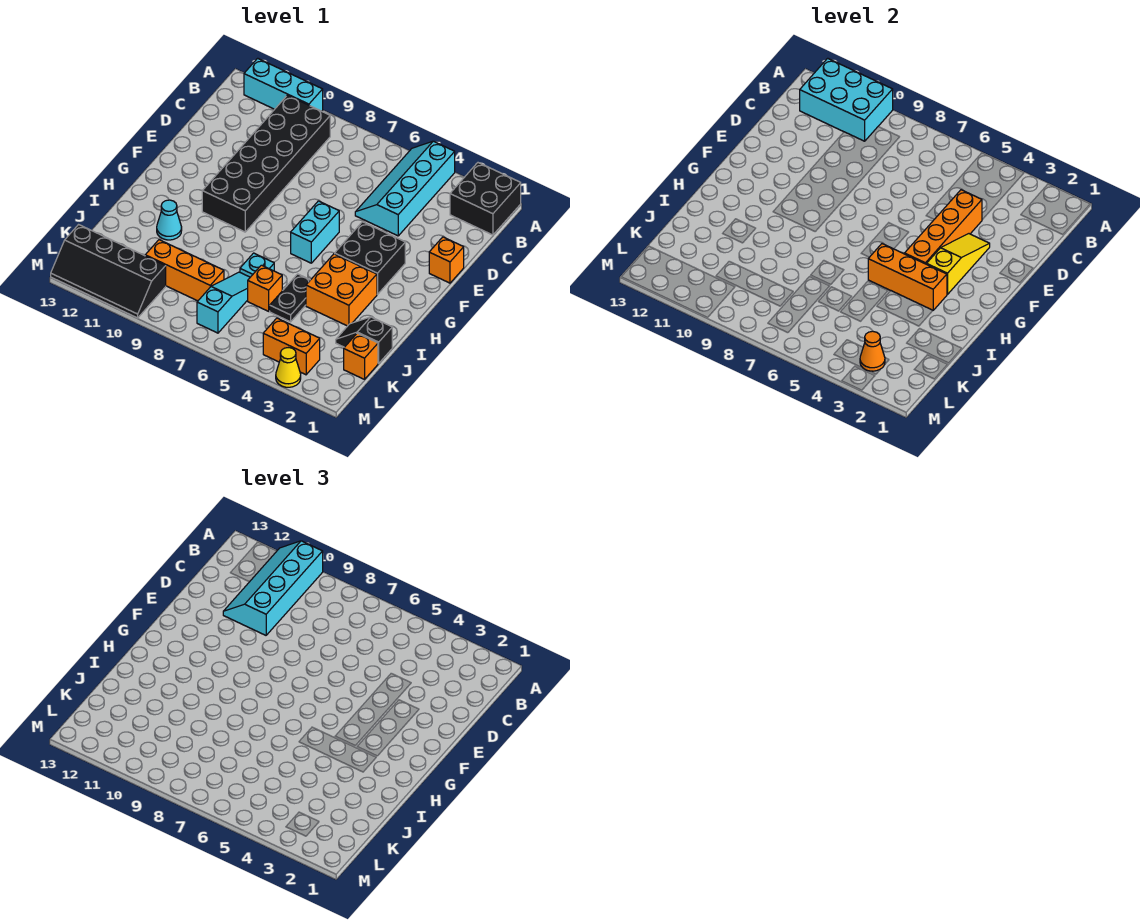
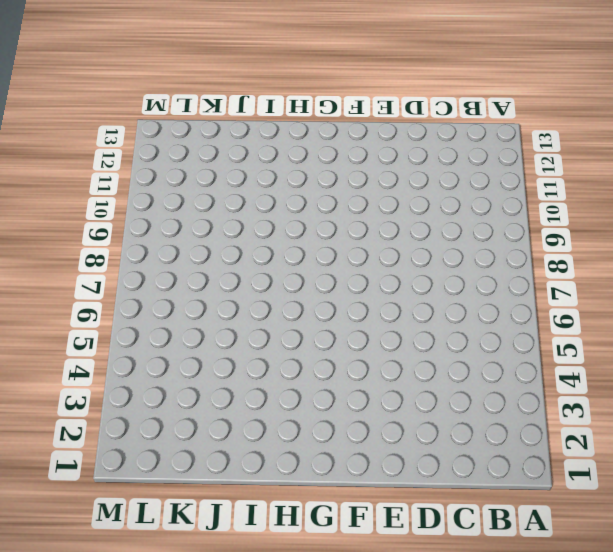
none -> black 2x2 brick [450,163,521,235]
none -> cyan 2x4 slope [355,141,455,236]
none -> cyan 1x3 brick [244,58,323,111]

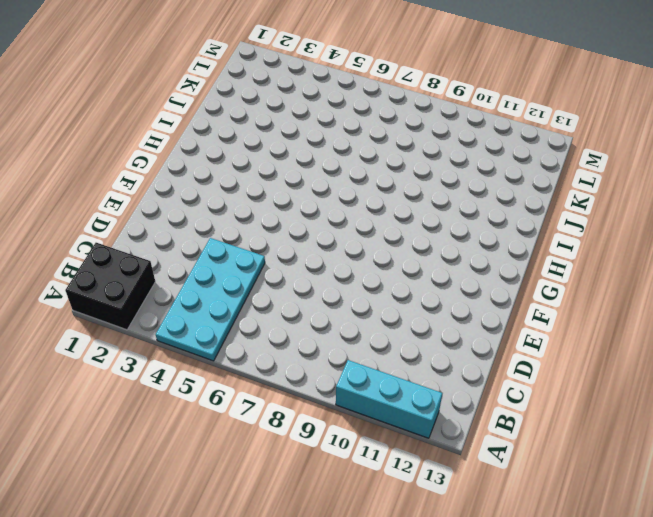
cyan 2x4 plate [156,238,265,361] -> cyan 2x4 slope [355,141,455,236]
none -> black 2x6 brick [202,95,330,232]
none -> orange 1x1 brick [429,237,464,283]
none -> black 2x2 brick [335,222,405,294]

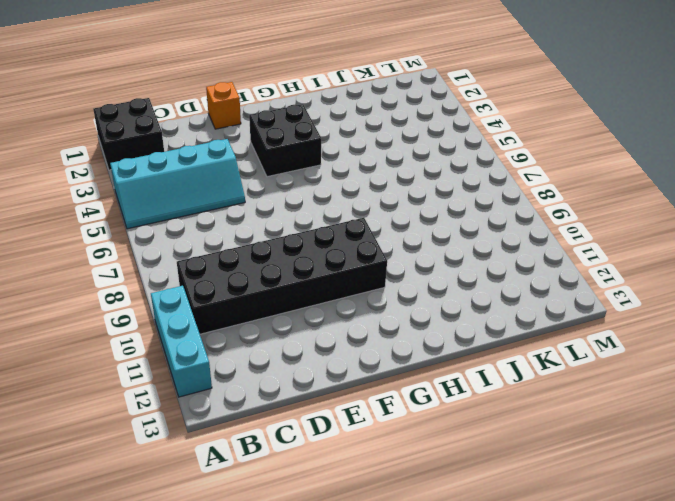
none -> cyan 1x2 brick [291,201,339,263]
none -> orange 2x2 brick [306,254,377,326]
none -> black 1x2 plate [270,274,310,322]

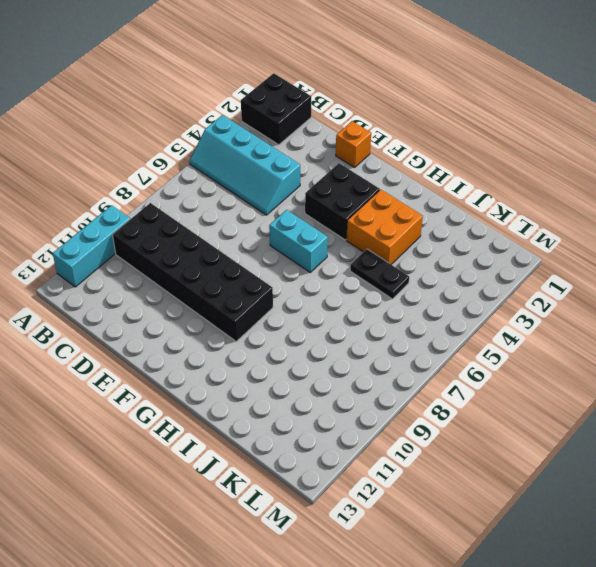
none -> cyan 1x1 plate [240,253,274,277]
none -> cyan 1x1 cone [157,200,182,240]
none -> black 1x2 slope [336,317,392,363]

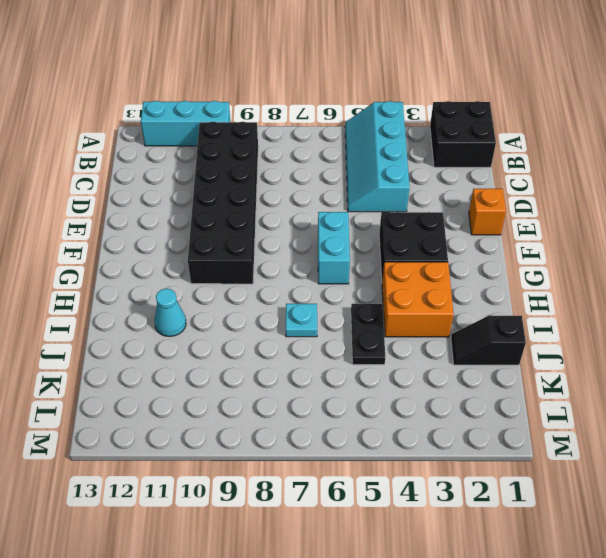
none -> orange 1x1 brick [248,265,282,311]
none -> cyan 1x3 slope [197,272,250,333]
none -> orange 1x1 brick [344,333,378,379]

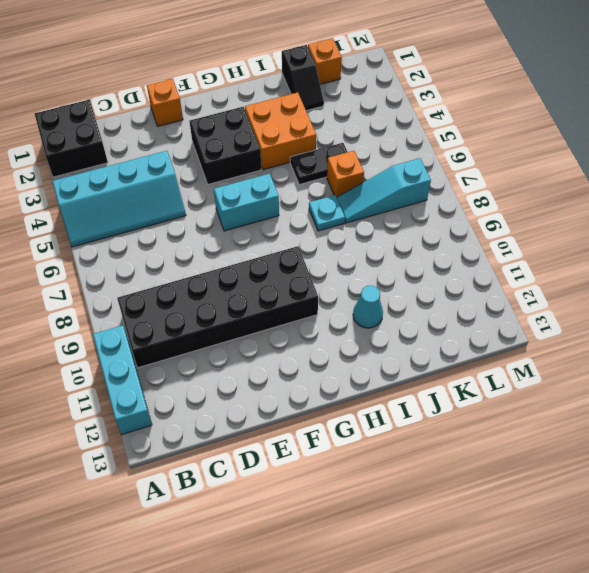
none -> orange 1x3 brick [145,240,224,301]
none -> orange 1x2 brick [263,318,320,375]
none -> black 2x4 slope [51,225,166,318]

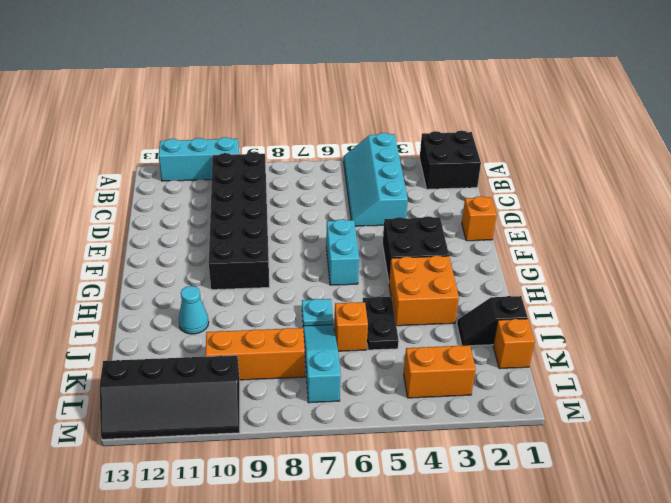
none -> yellow 1x1 cone [276,348,301,387]
none -> cyan 2x3 brick [800,58,893,141]
none -> orange 1x4 brick [905,190,982,264]

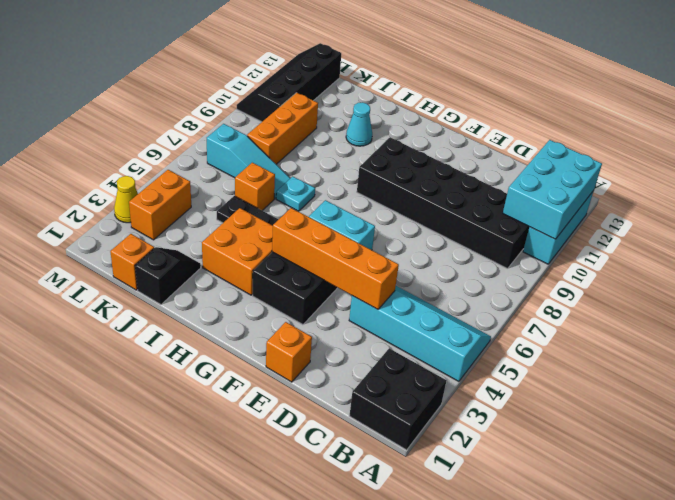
none -> yellow 1x3 slope [927,234,990,294]
none -> orange 1x3 brick [868,244,947,310]
none -> orange 1x1 cone [860,331,885,371]

